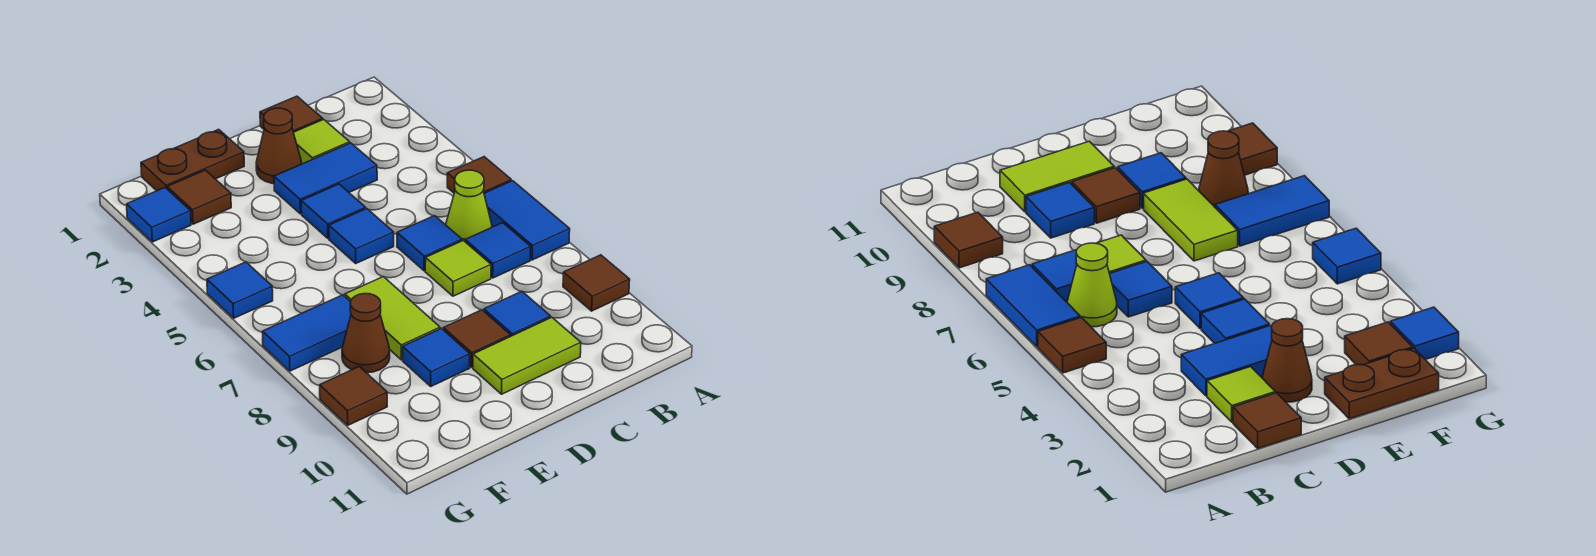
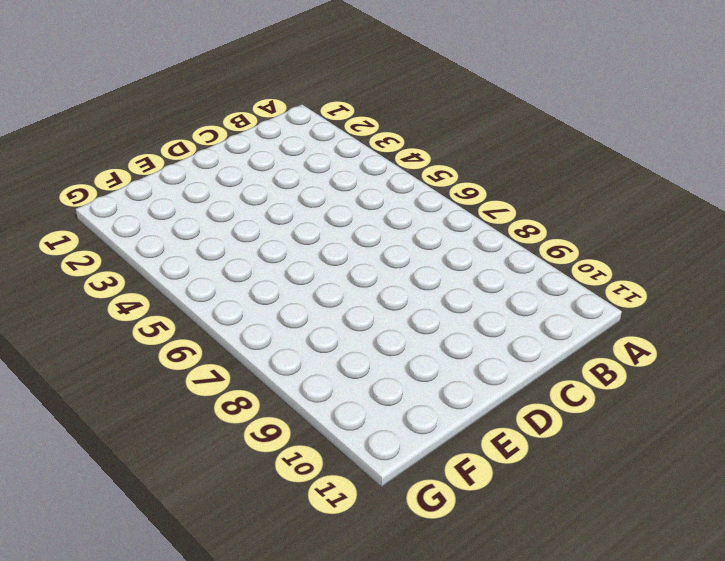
none -> brown 1x1 tile [447,157,511,193]
none -> blue 1x2 tile [484,181,570,260]
none -> brown 1x1 tile [563,255,630,311]

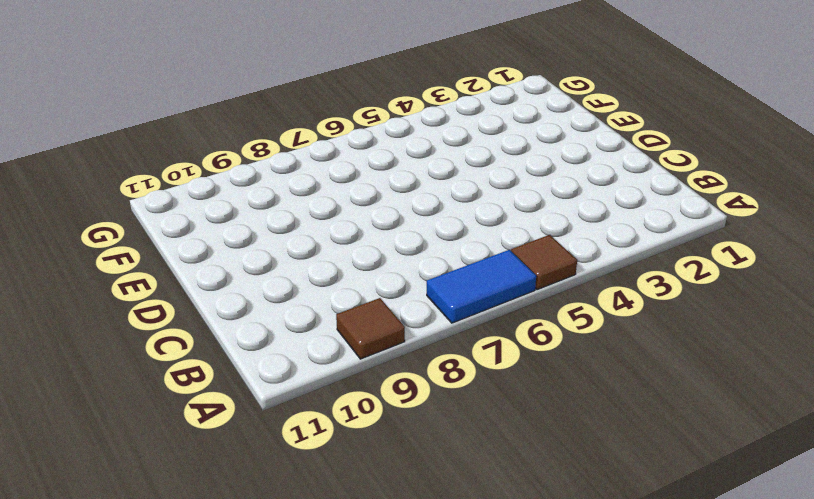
none -> lime 1x1 cone [446,170,492,241]
none -> blue 1x1 tile [465,223,531,278]
none -> brown 1x1 tile [260,96,323,132]

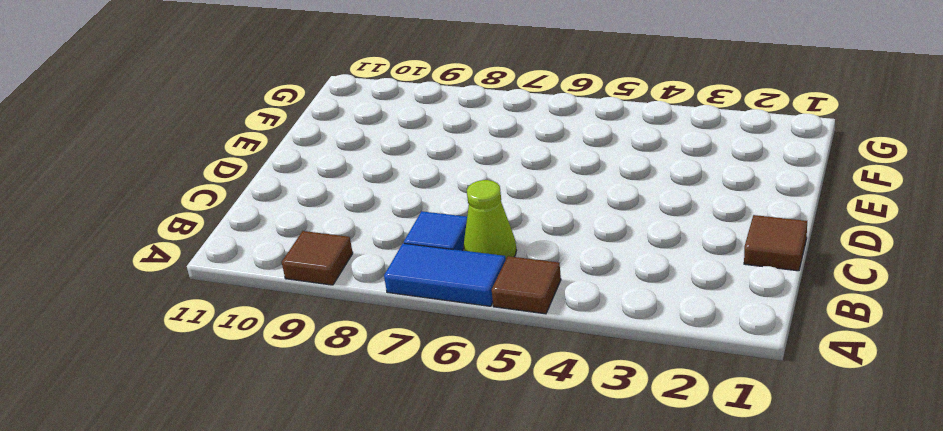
none -> lime 1x1 tile [293,119,350,164]
none -> blue 1x2 tile [274,143,377,214]
none -> blue 1x1 tile [397,216,462,271]

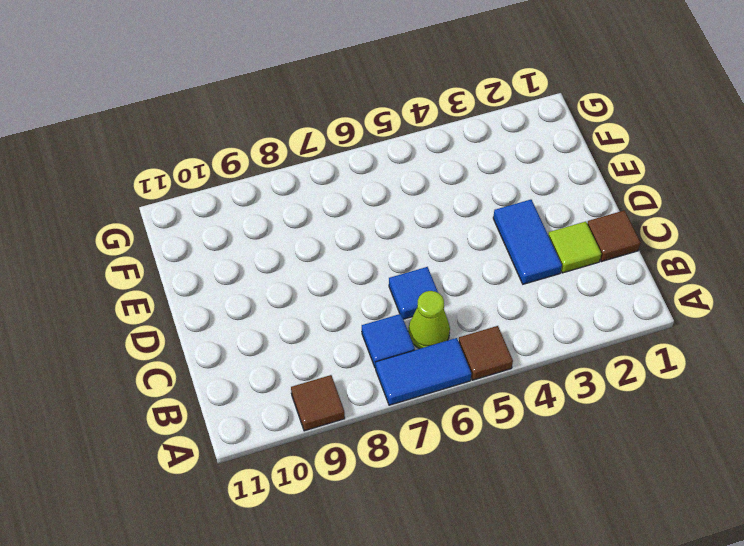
none -> lime 1x1 tile [425,240,491,296]
none -> blue 1x1 tile [484,291,550,336]
none -> lime 1x2 tile [473,317,581,394]

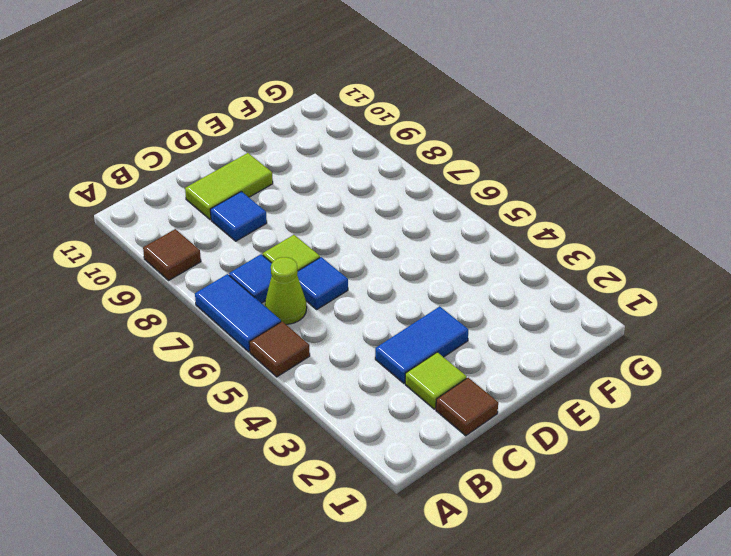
none -> brown 1x1 cone [256,108,302,184]
none -> blue 1x1 tile [301,184,366,238]
none -> blue 1x1 tile [329,209,394,263]

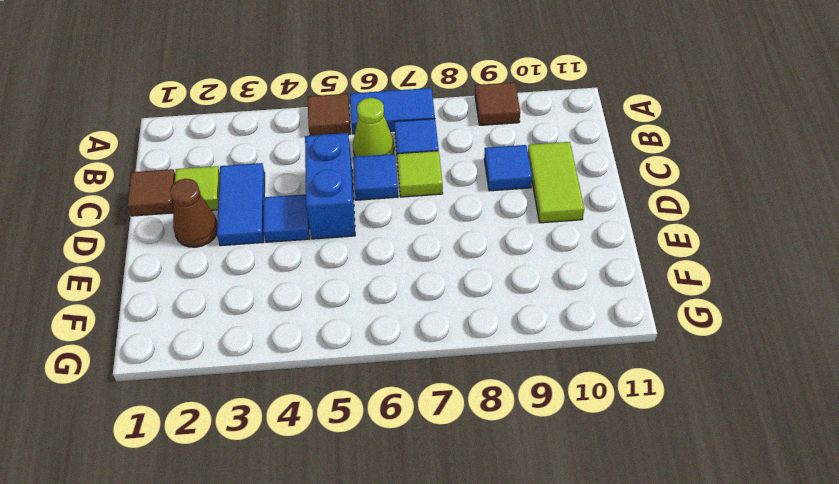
blue 1x2 brick [305,133,355,239] -> blue 1x1 tile [329,209,394,263]
none -> brown 1x1 tile [443,310,510,367]
none -> brown 1x2 plate [141,129,244,191]
none -> lime 1x2 tile [345,277,440,360]

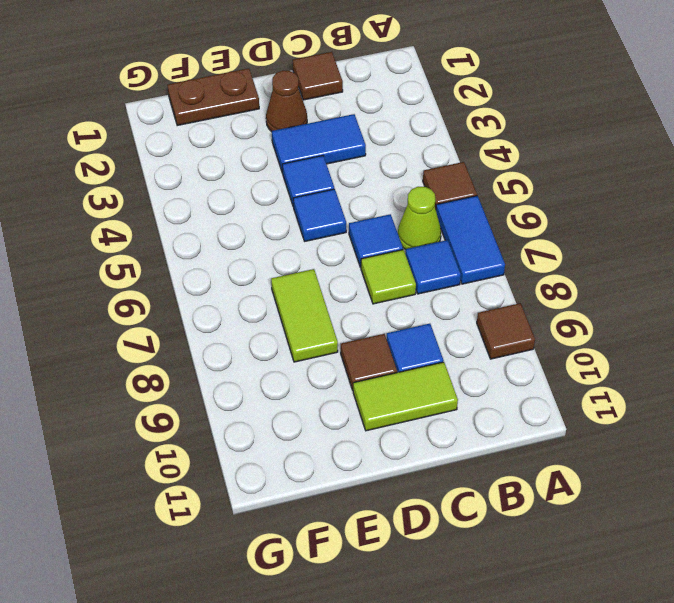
none -> lime 1x1 tile [293,119,350,164]
none -> blue 1x1 tile [403,328,470,386]
none -> brown 1x1 tile [167,170,231,224]

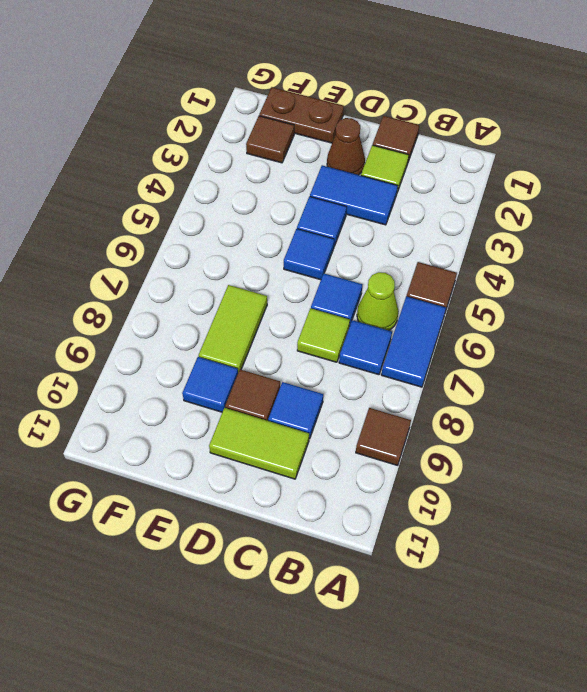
none -> blue 1x2 tile [262,295,351,371]
none -> brown 1x1 cone [342,294,390,373]
none -> blue 1x1 tile [127,188,191,242]

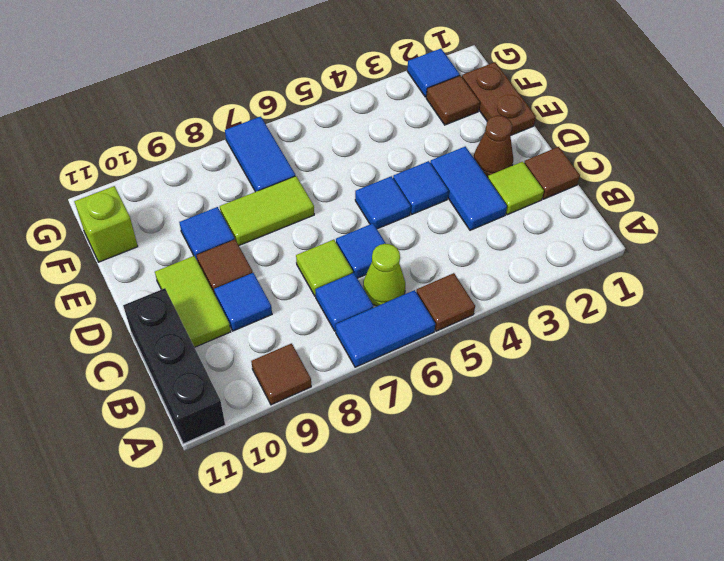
black 1x3 brick [123,288,225,444] -> none
lime 1x1 brick [74,186,138,262] -> none
none -> brown 1x1 cone [342,294,390,373]
none -> blue 1x1 tile [207,262,273,318]
none -> brown 1x1 tile [320,366,387,425]

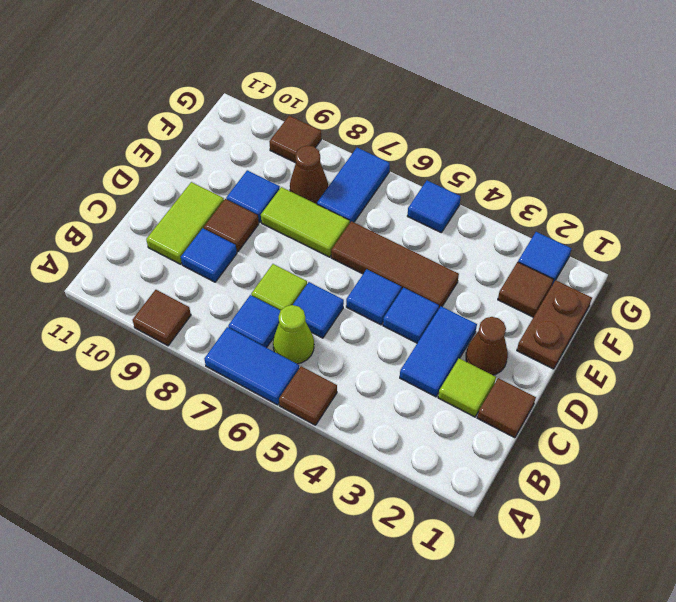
brown 1x3 tile [331,221,459,310] -> none

